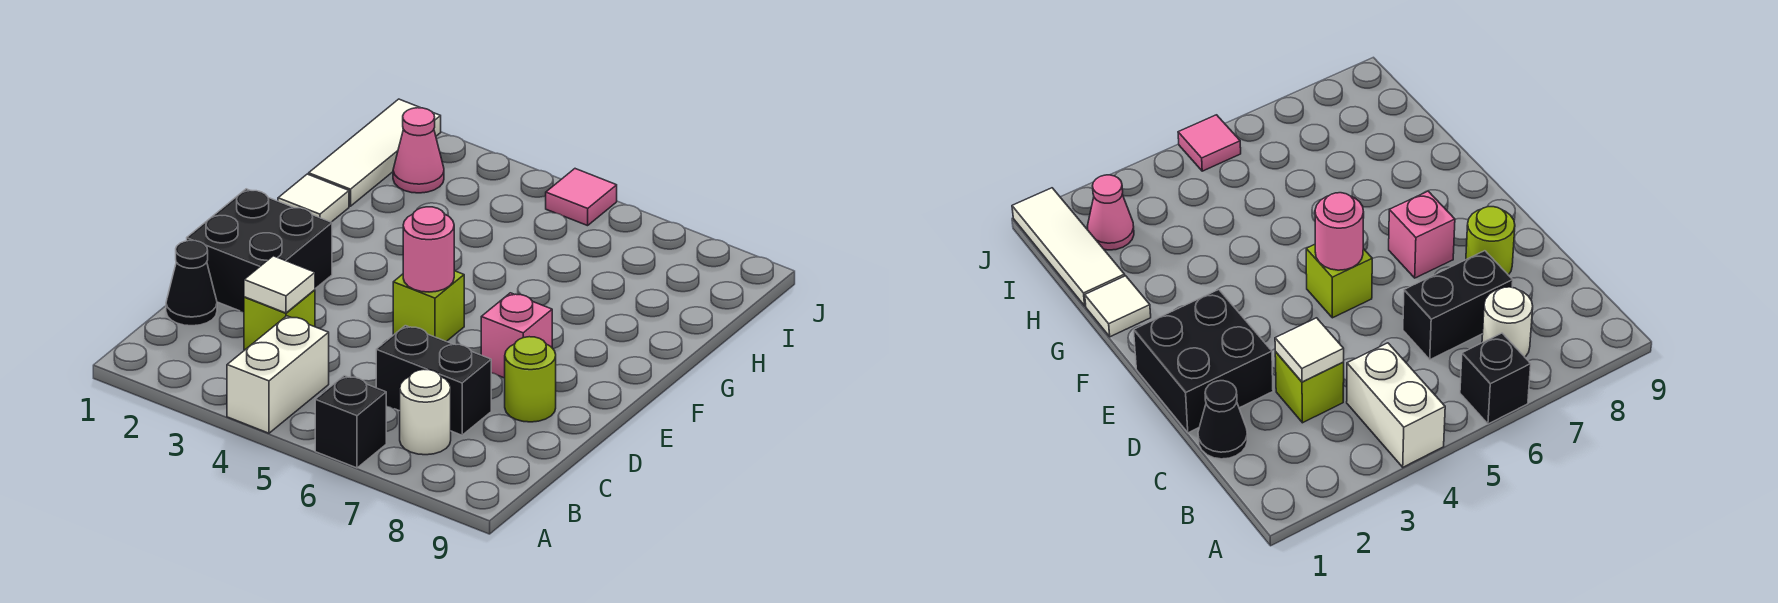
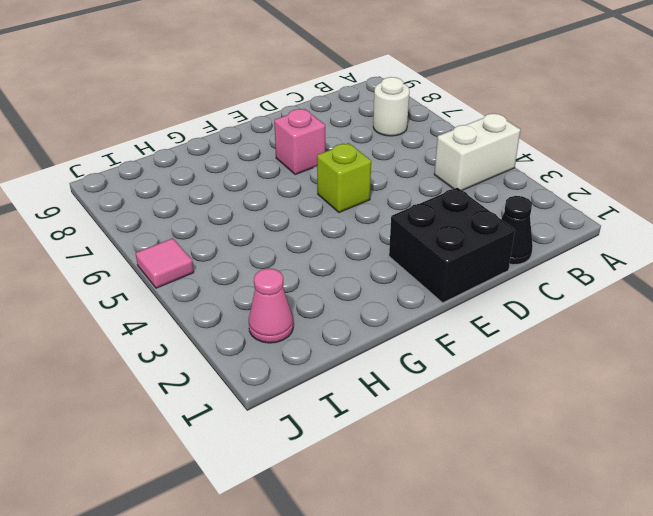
none -> black 1x1 brick [315,376,386,468]
none -> lime 1x1 brick [244,290,315,350]
none -> black 1x2 brick [376,326,491,435]

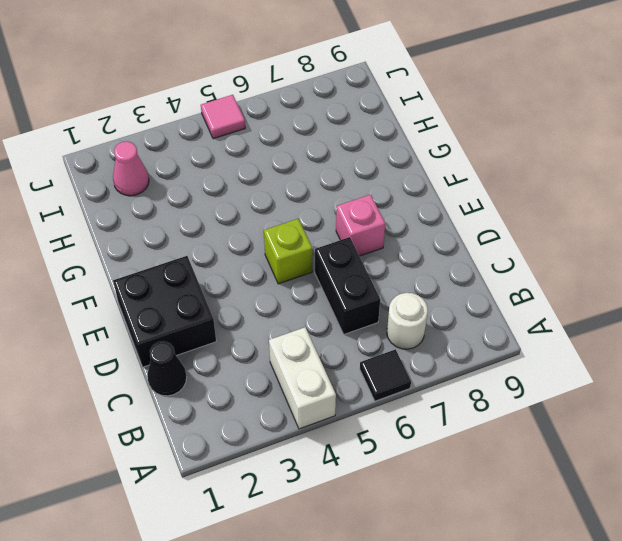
black 1x1 tile [360,349,411,401] -> black 1x1 brick [315,376,386,468]
black 1x2 brick [315,237,380,334] -> black 1x2 brick turned to [376,326,491,435]
none -> lime 1x1 brick [244,290,315,350]
none -> lime 1x1 round brick [505,337,556,422]
none -> white 1x1 tile [278,174,349,222]

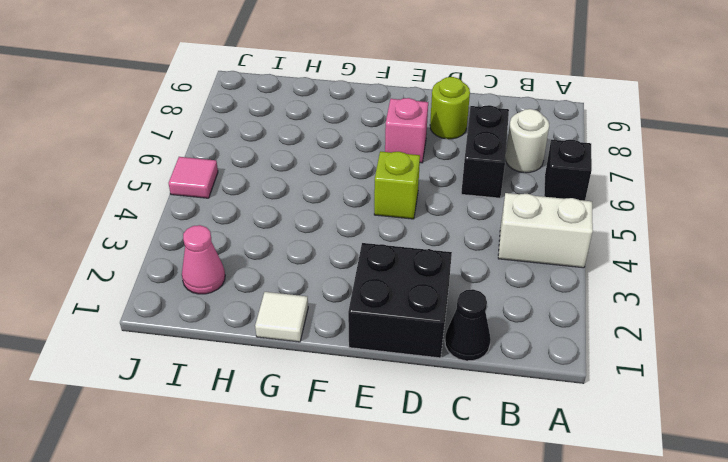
none -> lime 1x1 brick [244,290,315,350]
none -> white 1x3 tile [309,99,441,206]
none -> white 1x1 tile [244,256,315,313]

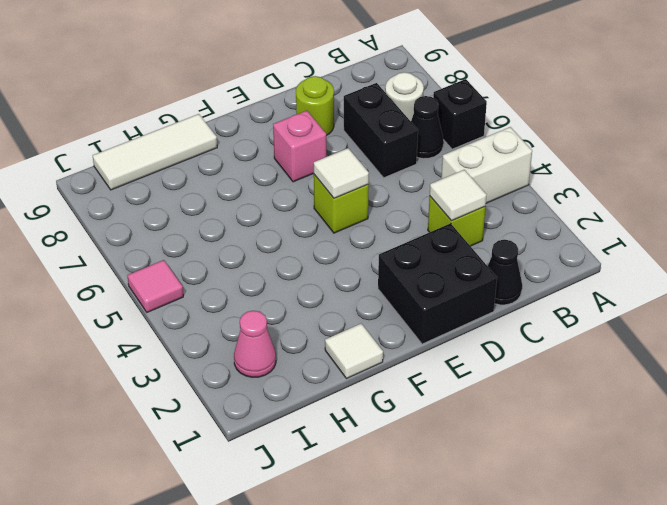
black 1x1 cone [411,96,443,159] -> none
white 1x1 tile [314,148,369,198] -> pink 1x1 round brick [403,207,454,292]
white 1x3 tile [93,114,217,190] -> white 1x3 tile moved to [309,99,441,206]

